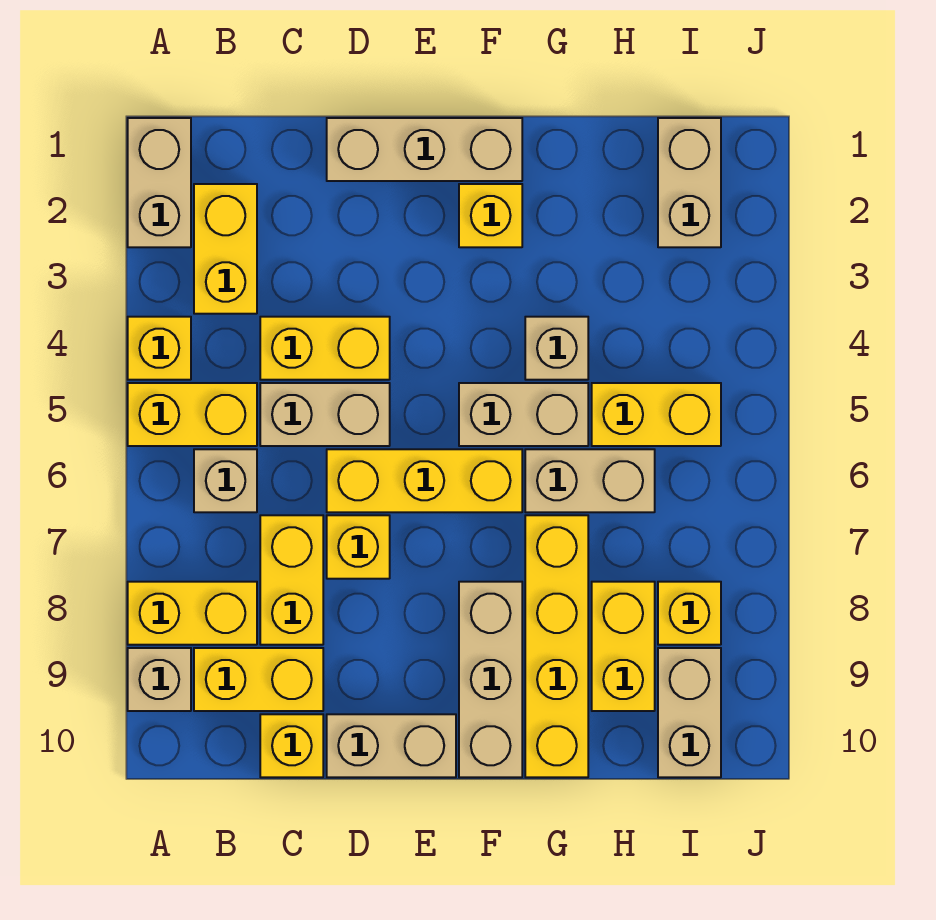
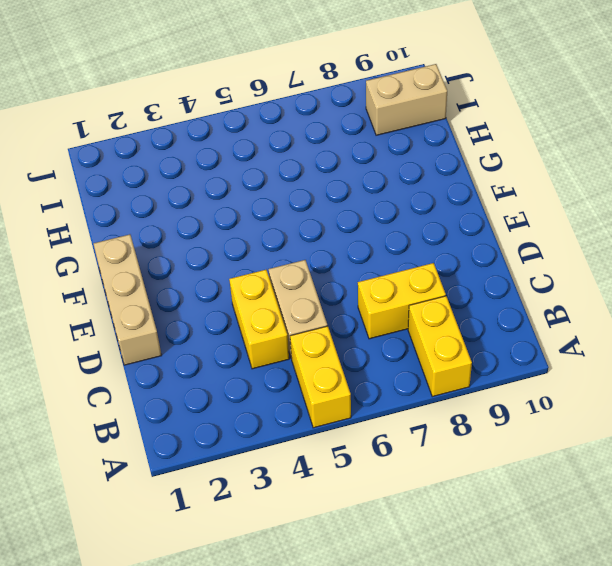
none -> tan 1x2 brick [128,118,191,247]
none -> yellow 1x1 brick [128,317,191,380]
none -> tan 1x1 brick [128,648,191,711]

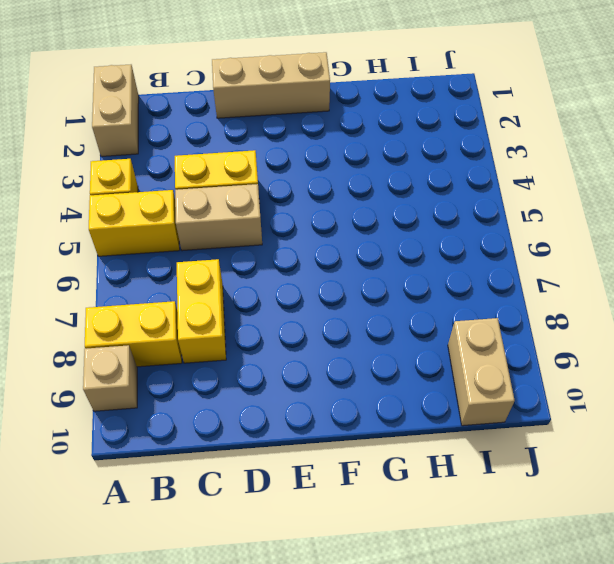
none -> yellow 1x2 brick [194,184,257,314]
none -> tan 1x1 brick [194,449,257,512]
none -> yellow 1x2 brick [194,648,323,711]

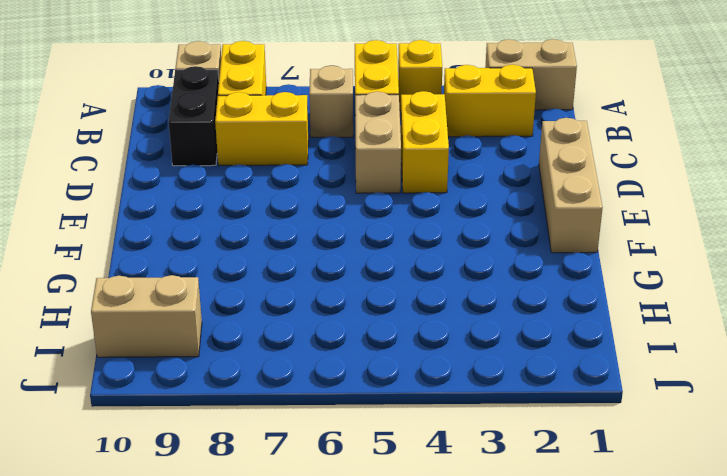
black 1x2 brick [169,66,219,166] -> yellow 1x2 brick [194,648,323,711]
none -> yellow 1x1 brick [260,714,323,777]
none -> yellow 1x3 brick [327,449,522,512]
none -> yellow 1x1 brick [327,515,390,579]

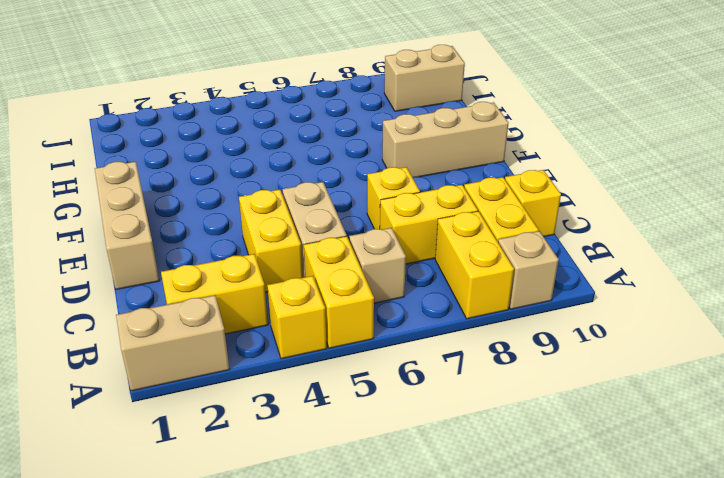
none -> yellow 1x3 brick [327,449,522,512]
none -> tan 1x2 brick [327,714,456,777]
none -> yellow 1x1 brick [459,184,522,247]

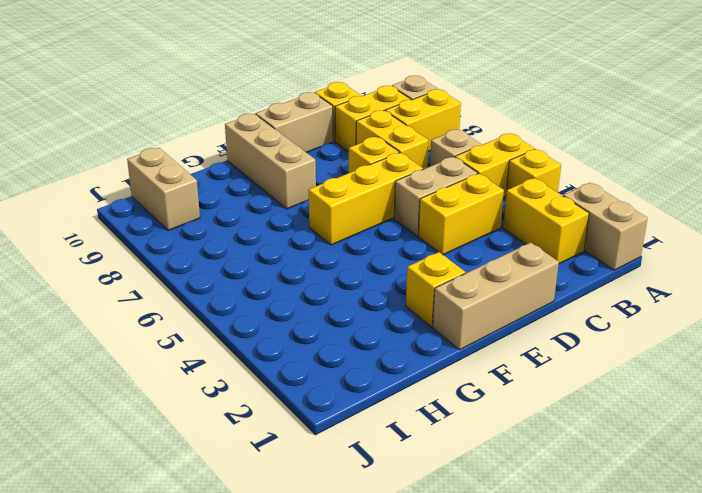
none -> tan 1x2 brick [459,383,588,446]
none -> tan 1x1 brick [525,317,588,380]
none -> tan 1x2 brick [525,449,655,512]

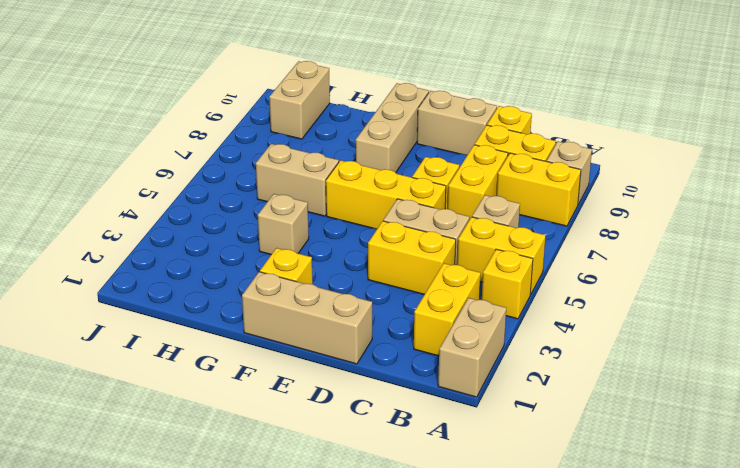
none -> tan 1x2 brick [459,383,588,446]
none -> yellow 1x4 brick [525,515,588,777]
none -> yellow 1x2 brick [592,383,721,446]

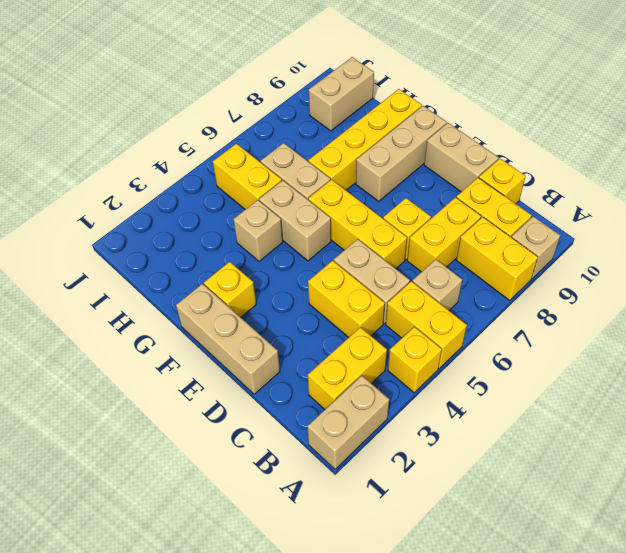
none -> yellow 1x2 brick [592,582,655,711]
none -> tan 1x2 brick [658,118,721,247]
none -> yellow 1x1 brick [658,582,721,645]

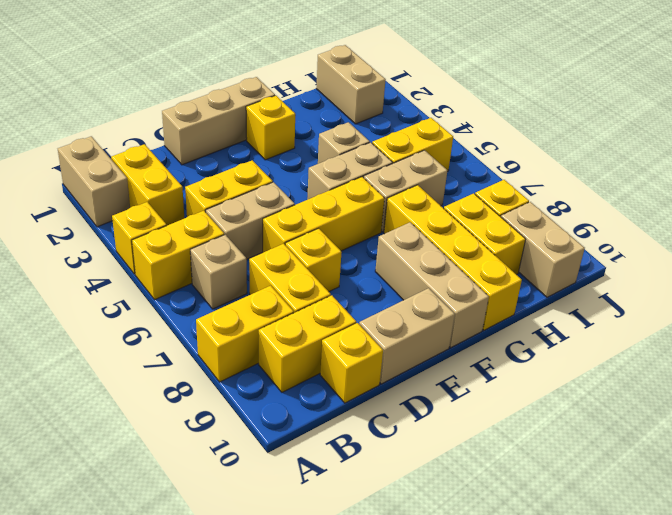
none -> tan 1x1 brick [128,648,191,711]

